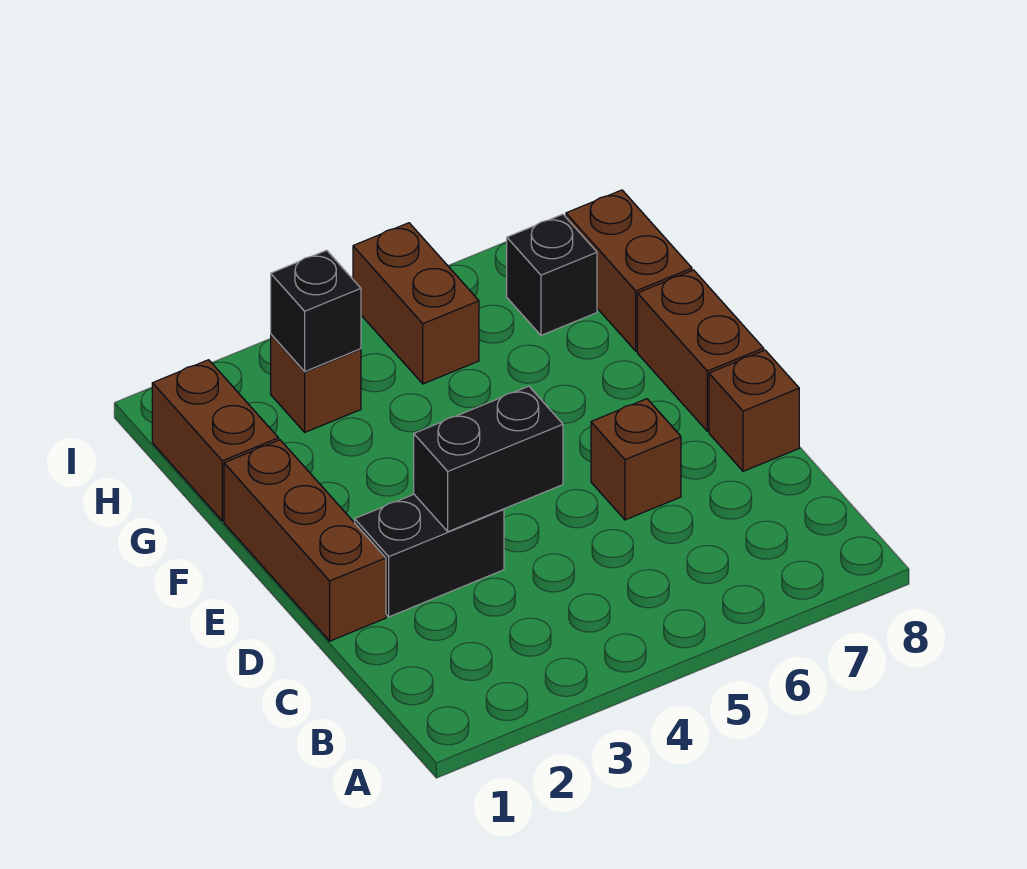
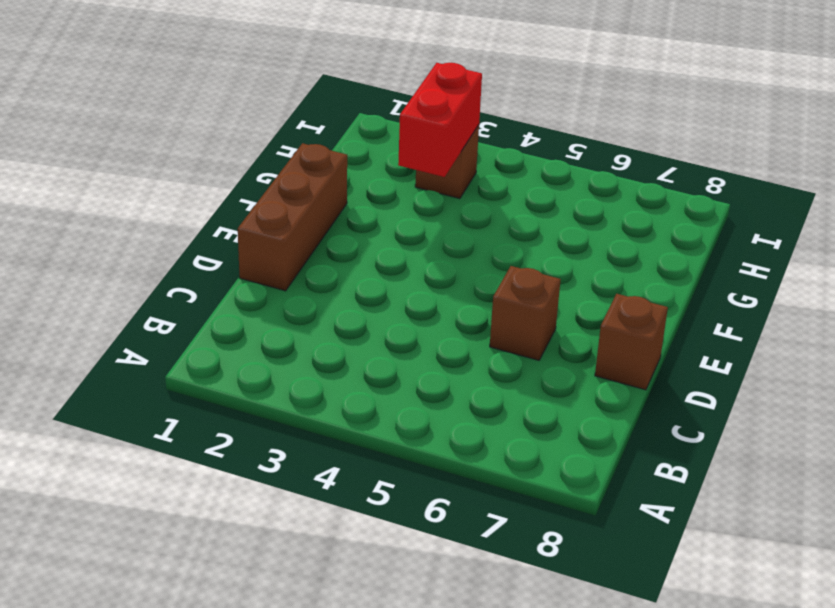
red 1x2 brick [398,63,482,177] -> black 1x1 brick [271,250,361,371]
none -> black 1x2 brick [355,494,504,617]
none -> brown 1x2 brick [637,270,764,431]
none -> brown 1x2 brick [152,360,279,521]

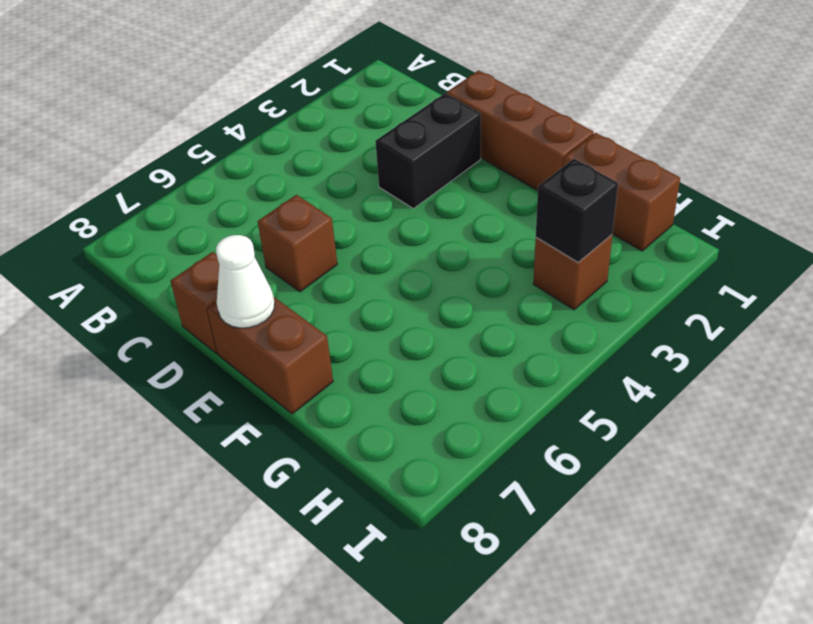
white 1x1 cone [216,235,275,328] -> none
none -> brown 1x2 brick [566,190,692,351]
none -> brown 1x2 brick [353,223,479,384]
none -> black 1x1 brick [507,214,597,335]

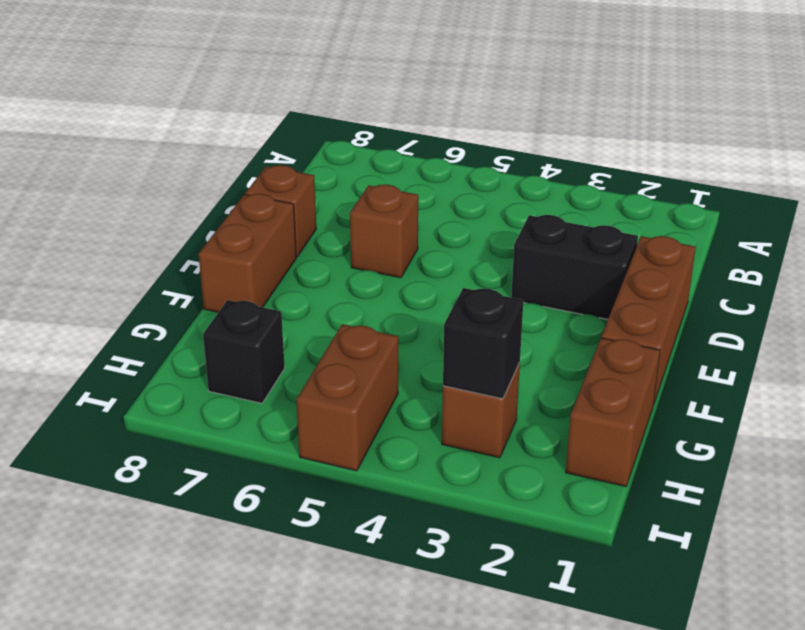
none -> brown 1x2 brick [566,190,692,351]
none -> black 1x2 brick [414,386,563,532]

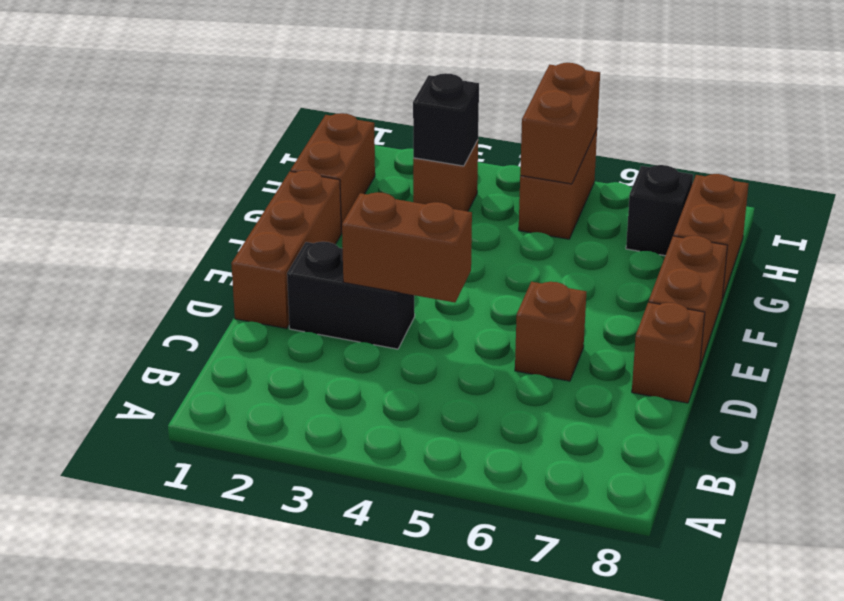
brown 1x2 brick [342,192,472,302] -> black 1x2 brick [414,386,563,532]
brown 1x2 brick [520,63,600,184] -> none

